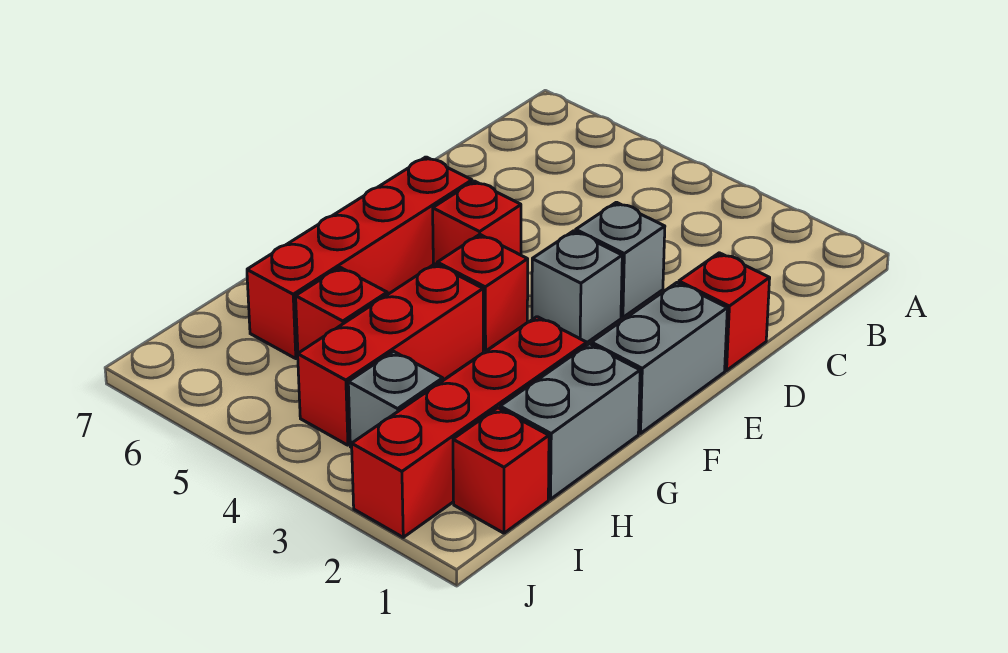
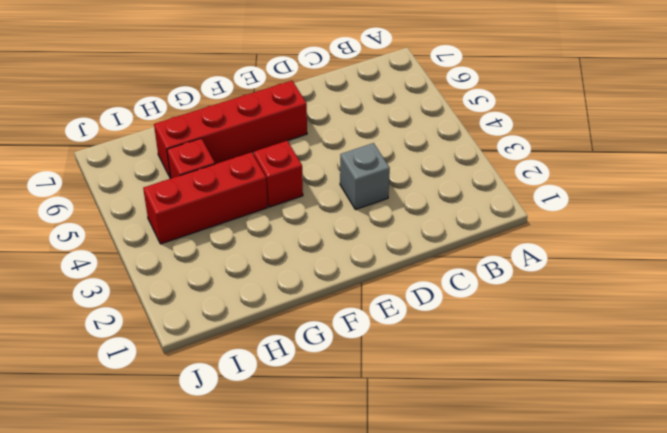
none -> red 1x1 brick [679,253,770,370]
none -> grey 1x2 brick [591,283,727,433]
none -> grey 1x1 brick [532,231,622,342]

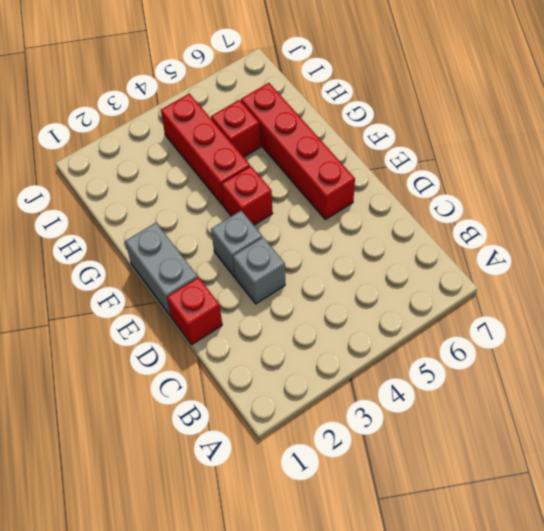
none -> red 1x1 brick [433,181,521,265]
none -> grey 1x2 brick [500,344,640,499]
none -> red 1x4 brick [352,317,587,537]

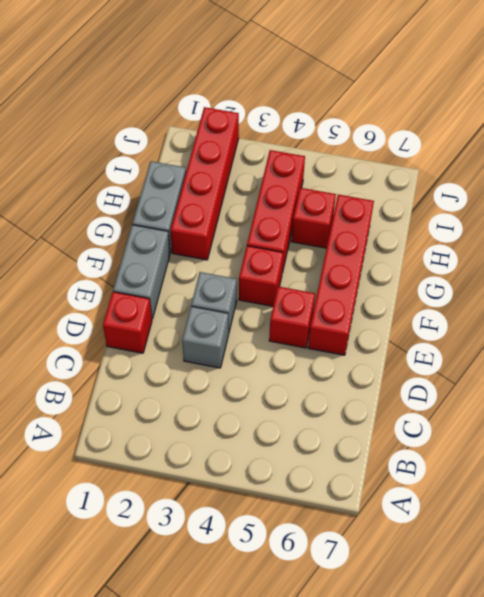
none -> red 1x1 brick [453,408,549,533]
none -> grey 1x1 brick [348,351,443,448]

